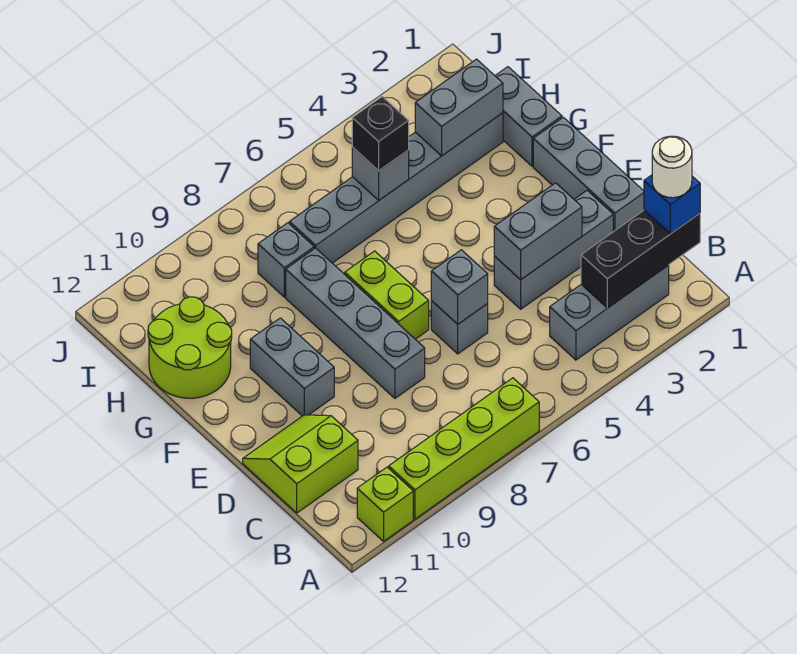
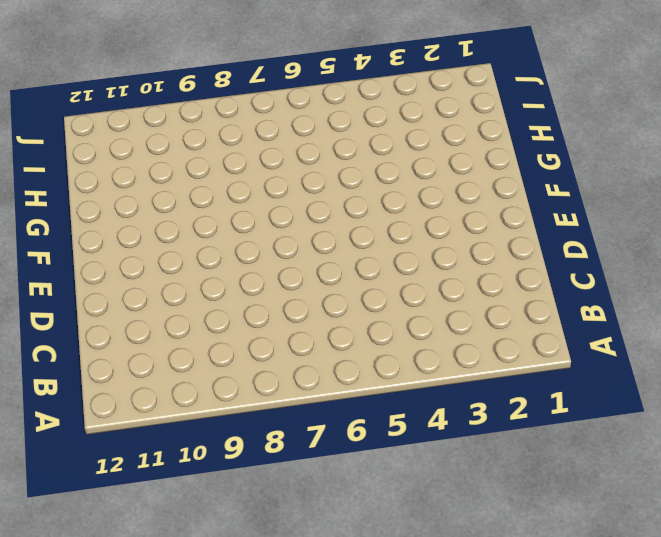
none -> lime 1x4 brick [389,378,539,519]
none -> lime 1x1 brick [357,467,413,541]
none -> grey 1x3 brick [550,265,669,360]

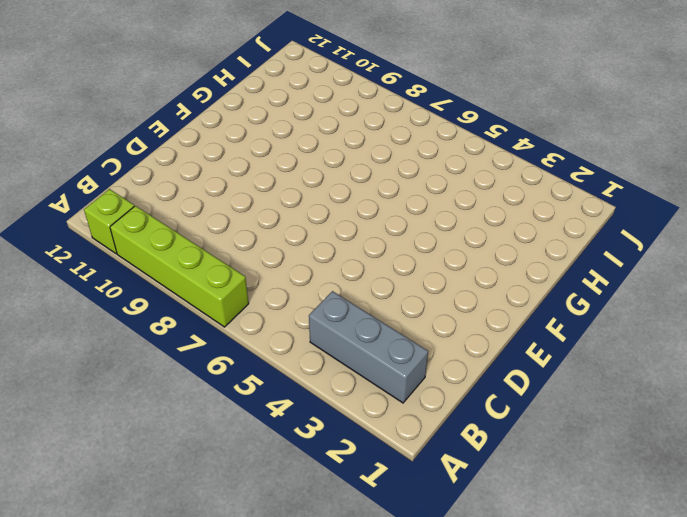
none -> lime 2x2 slope [243,415,358,513]
none -> grey 1x3 brick [533,117,644,232]
none -> grey 1x3 brick [494,191,613,309]

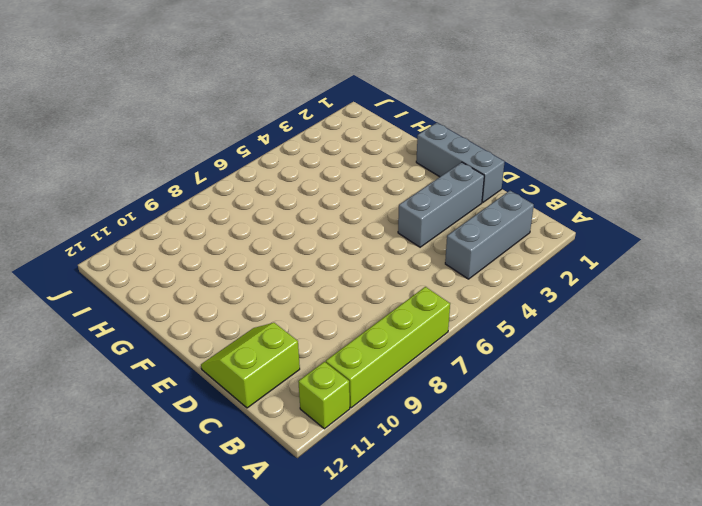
none -> grey 1x1 brick [431,301,488,354]
none -> grey 1x4 brick [286,248,425,398]
none -> lime 1x2 brick [345,251,429,339]

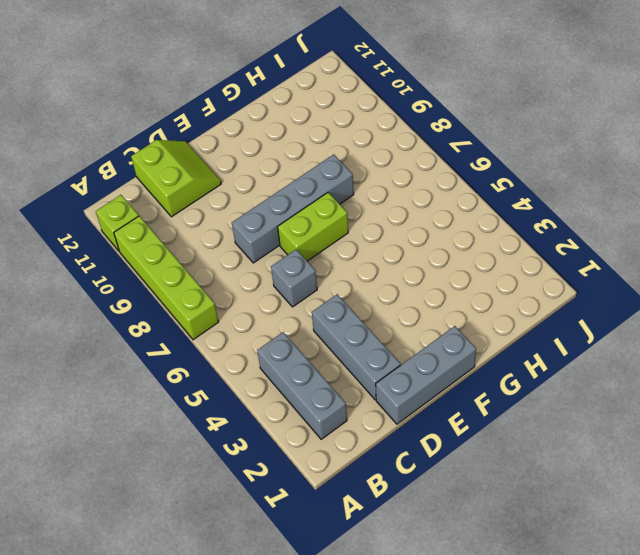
none -> grey 1x2 brick [250,318,334,416]
none -> grey 1x2 brick [495,67,562,166]
none -> lime 2x2 round brick [148,297,232,398]

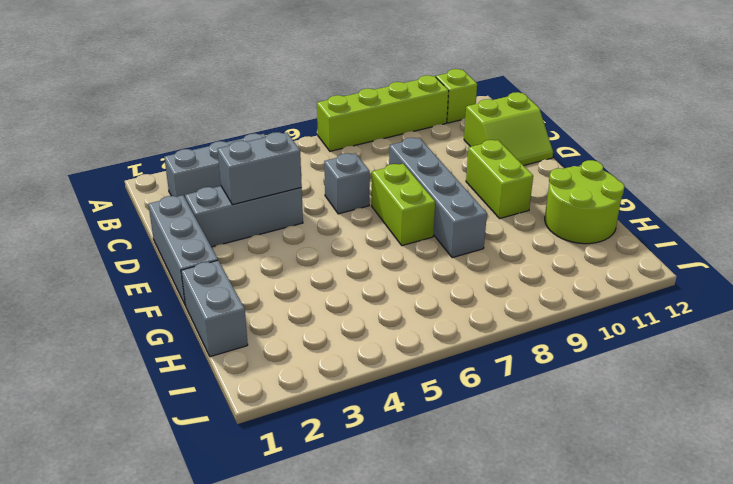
lime 1x2 brick [466,140,533,219] -> grey 1x2 brick [250,318,334,416]
none -> grey 1x6 brick [289,113,503,263]
none -> grey 1x1 brick [258,223,314,297]
none -> black 1x3 brick [581,210,700,308]

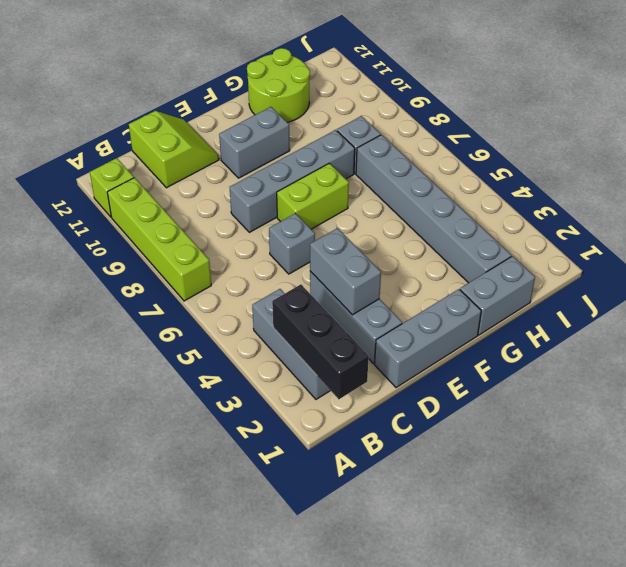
none -> grey 1x1 brick [431,250,488,324]
none -> grey 1x2 brick [415,59,503,156]
none -> grey 1x1 brick [352,147,409,200]

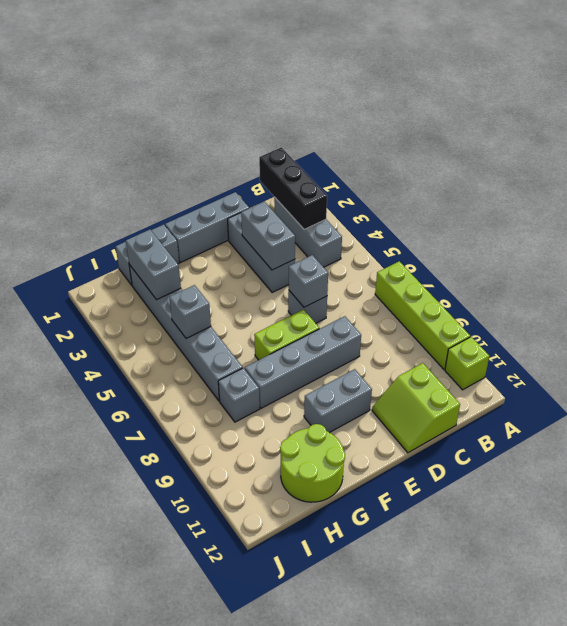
none -> blue 1x1 brick [644,175,700,234]
none -> black 1x1 brick [352,96,409,171]
none -> white 1x1 round brick [652,136,692,198]

